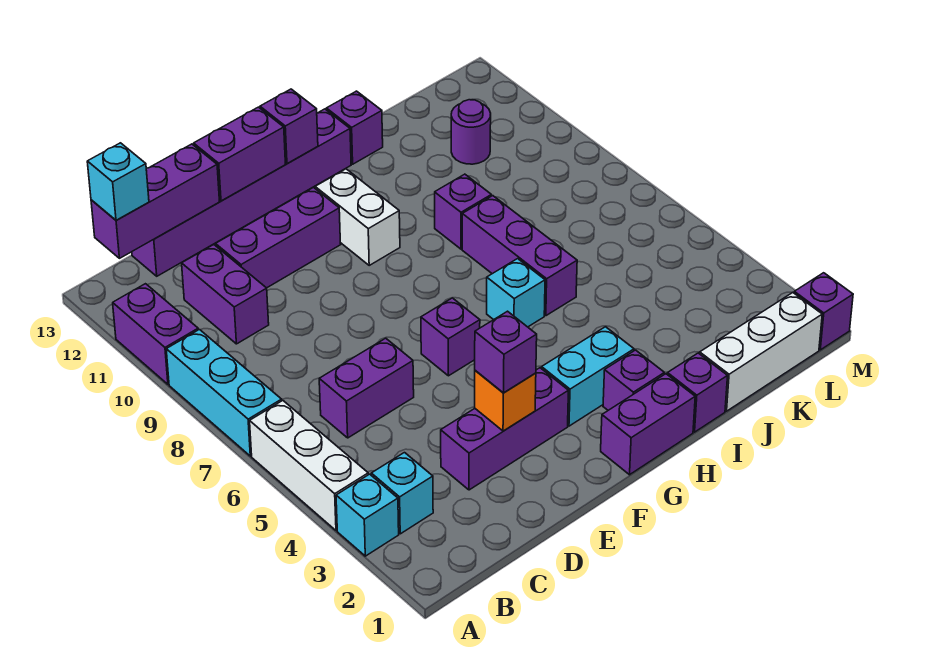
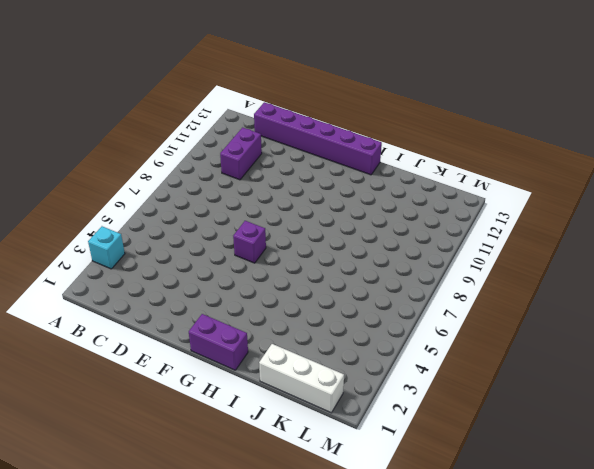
none -> white 1x3 brick [250,401,368,531]
none -> cyan 1x3 brick [166,330,282,456]
none -> purple 1x2 brick [113,284,198,384]

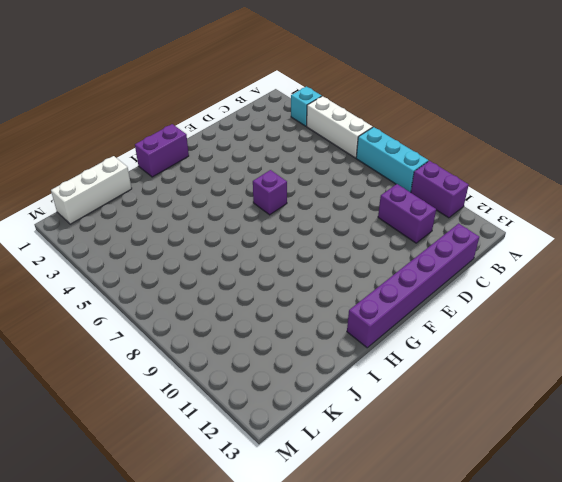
none -> cyan 1x1 brick [371,453,433,534]
none -> purple 1x2 brick [319,338,414,438]
none -> purple 1x3 brick [441,368,569,490]

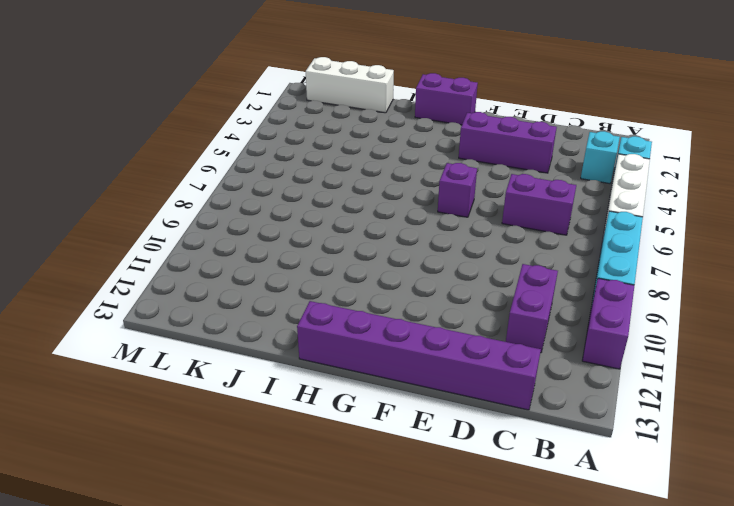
none -> purple 1x3 brick [216,188,341,288]
none -> cyan 1x2 brick [542,327,634,426]
none -> white 1x2 brick [315,169,400,265]

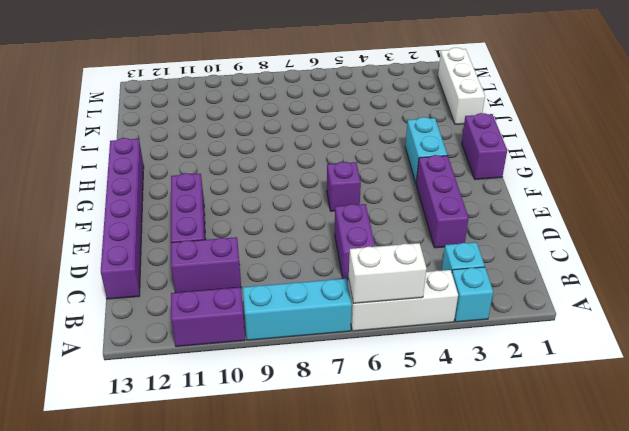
white 1x2 brick [349,243,427,303] -> white 1x2 brick moved to [315,169,400,265]
none -> purple 1x1 brick [603,350,664,410]
none -> cyan 1x1 brick [487,259,545,327]
none -> purple 1x1 brick [667,353,728,432]

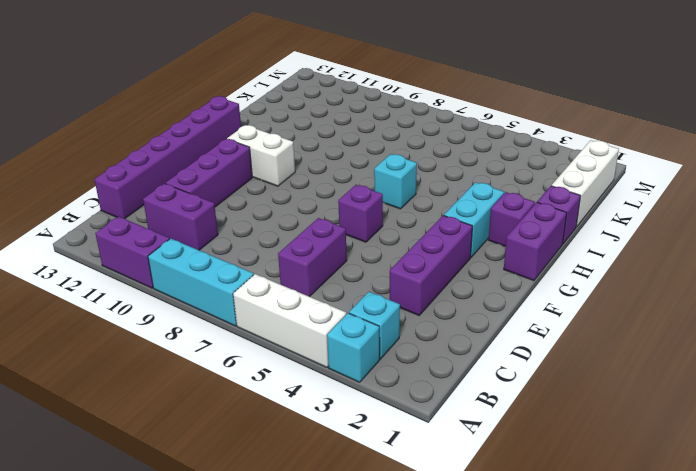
none -> purple 1x3 brick [462,196,577,316]
none -> purple 1x1 brick [435,174,491,249]
none -> purple 1x1 brick [326,91,383,164]

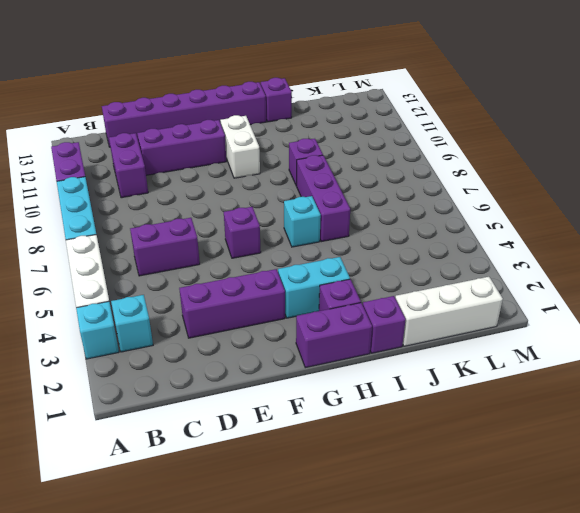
none -> purple 1x1 round brick [451,100,491,164]
none -> purple 1x1 brick [794,273,853,350]
none -> purple 1x3 brick [91,144,220,258]

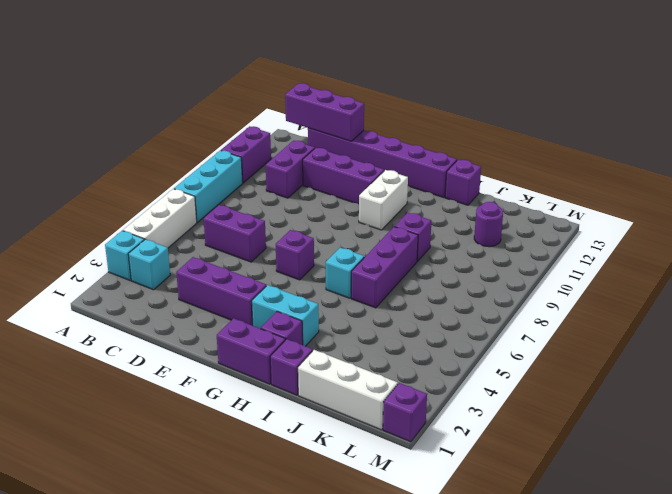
none -> orange 1x1 brick [475,370,536,431]
none -> purple 1x2 brick [194,107,285,201]
none -> purple 1x1 brick [260,89,318,164]

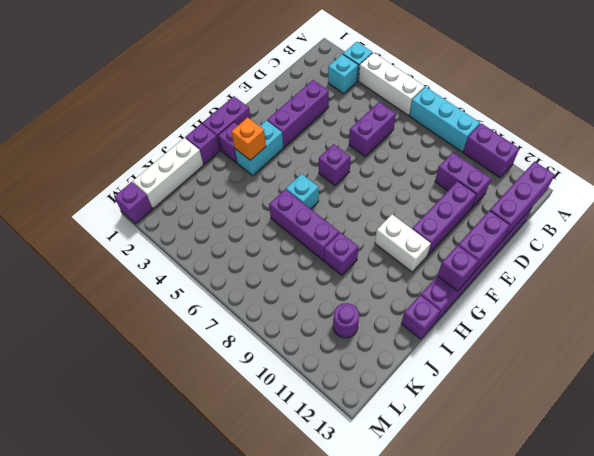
orange 1x1 brick [232,117,266,160] -> orange 1x1 brick moved to [475,370,536,431]
none -> cyan 1x1 brick [87,143,149,220]
none -> purple 1x1 brick [475,311,537,393]

